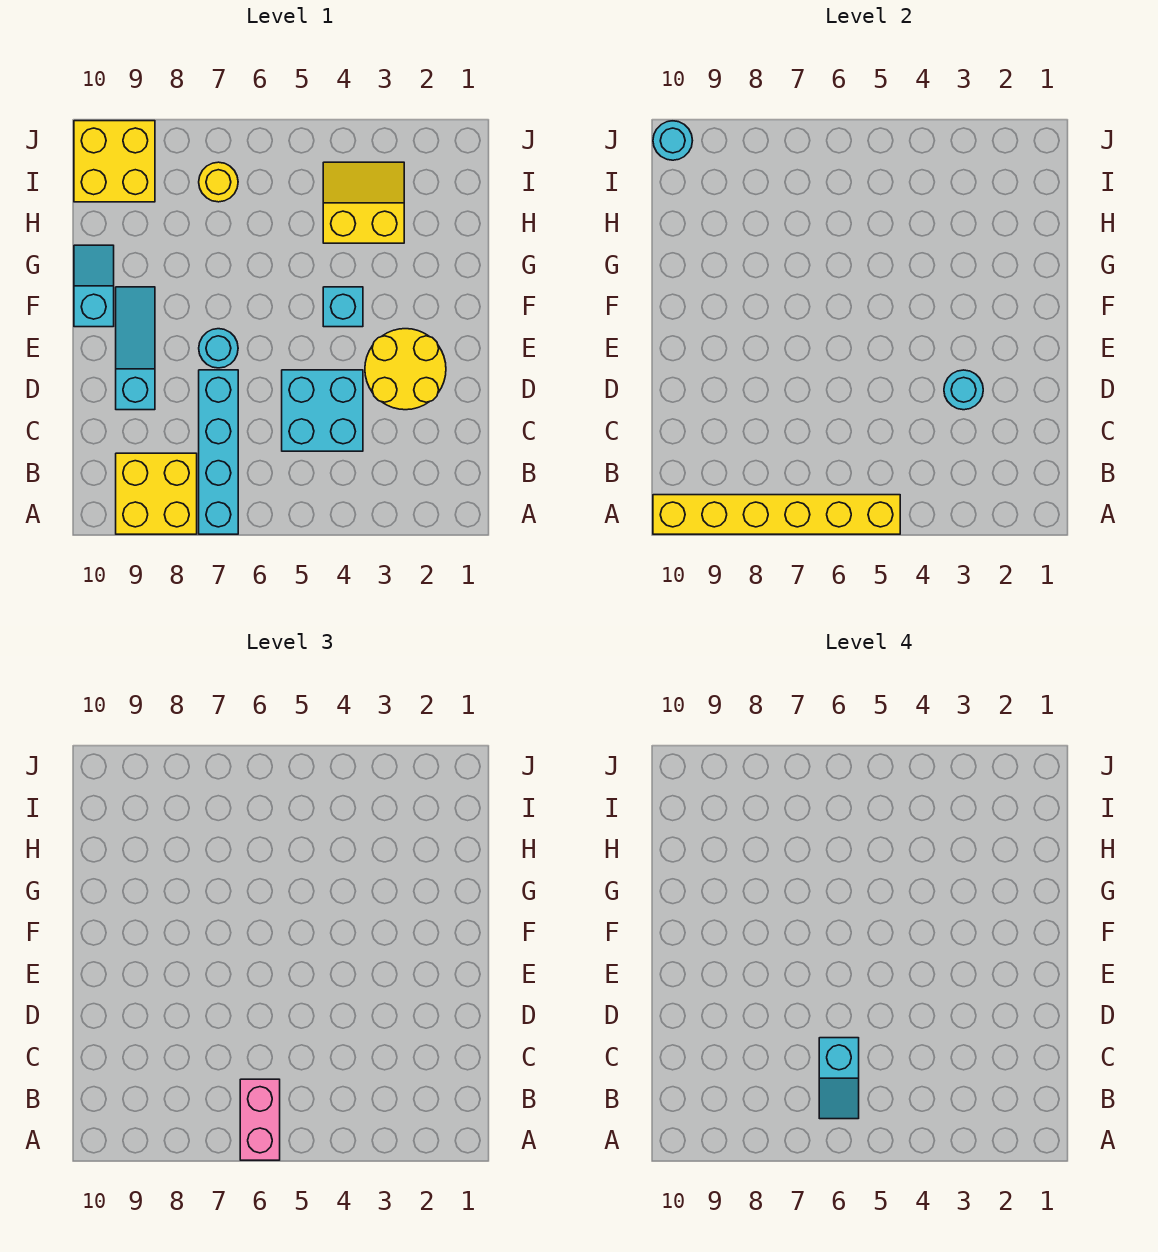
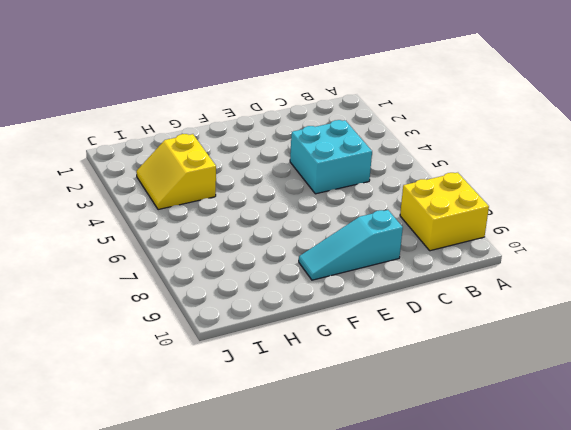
none -> cyan 1x4 brick [199,370,238,534]
none -> yellow 2x2 round brick [365,329,446,410]
none -> cyan 1x1 round brick [199,329,238,368]

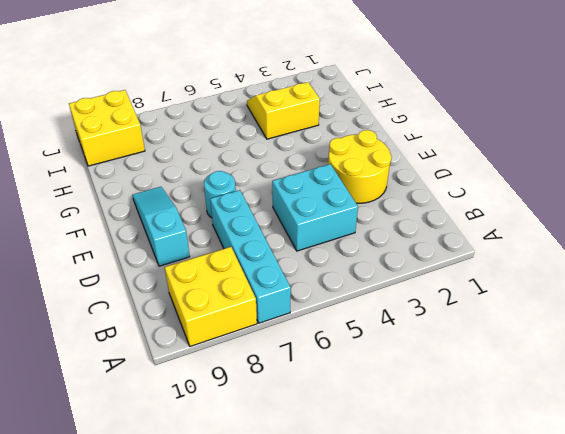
none -> cyan 1x1 brick [323,287,363,327]
none -> cyan 1x2 slope [74,245,114,327]
none -> yellow 1x1 round brick [199,162,238,202]

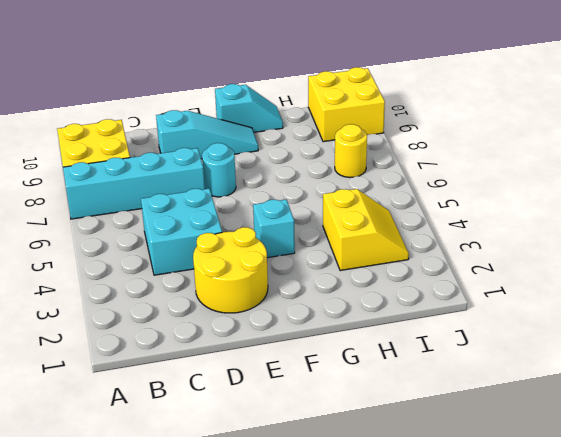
none -> yellow 1x6 brick [653,495,900,534]
none -> cyan 1x1 round brick [944,370,983,410]
none -> cyan 1x1 round brick [653,121,693,160]

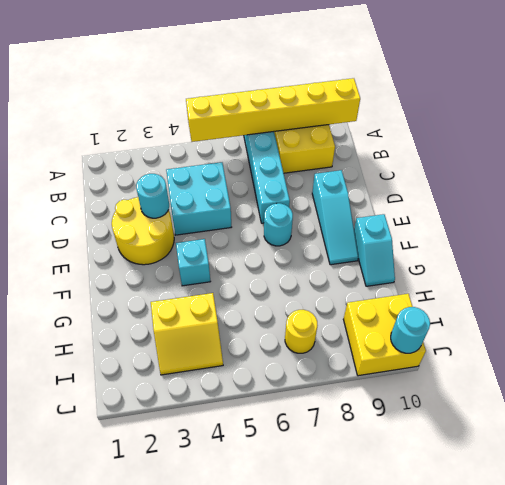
none -> pink 1x2 brick [240,1079,280,1160]
none -> cyan 1x2 slope [819,1038,859,1119]

